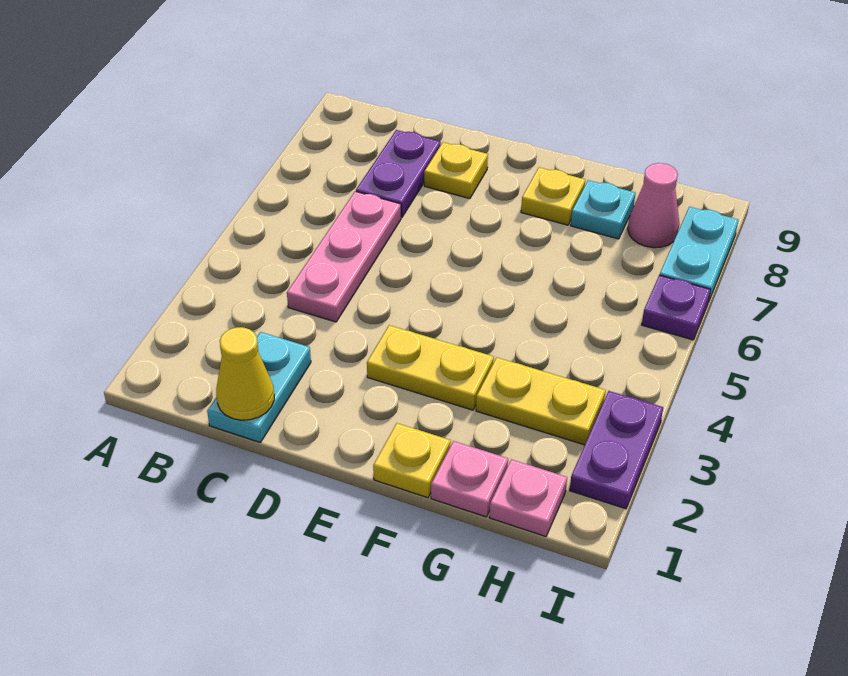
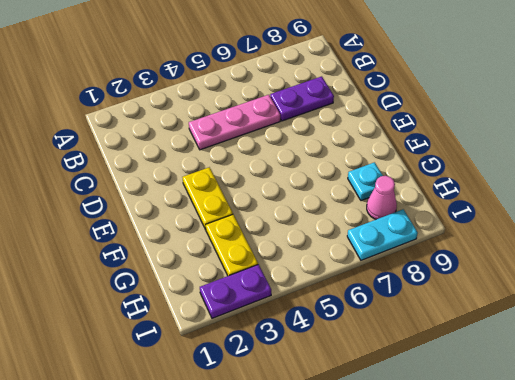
none -> cyan 1x2 plate [207,332,311,442]
none -> yellow 1x1 plate [424,142,488,199]
none -> yellow 1x1 plate [373,423,451,498]

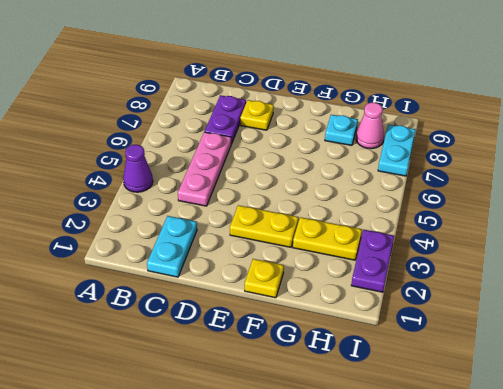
purple 1x1 cone [123,145,153,192] -> none
none -> yellow 1x1 plate [521,167,585,225]
none -> pink 1x1 plate [431,441,508,517]
none -> pink 1x1 plate [489,459,567,537]

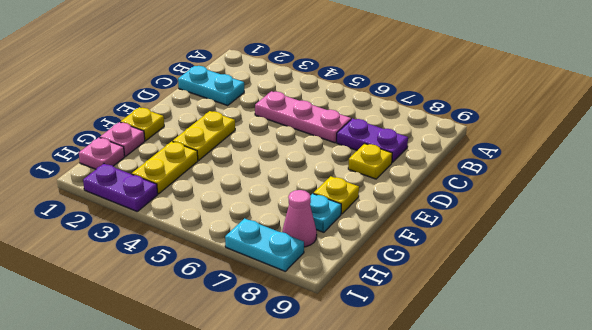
none -> purple 1x1 plate [642,275,711,340]
none -> yellow 1x1 cone [216,327,274,420]

